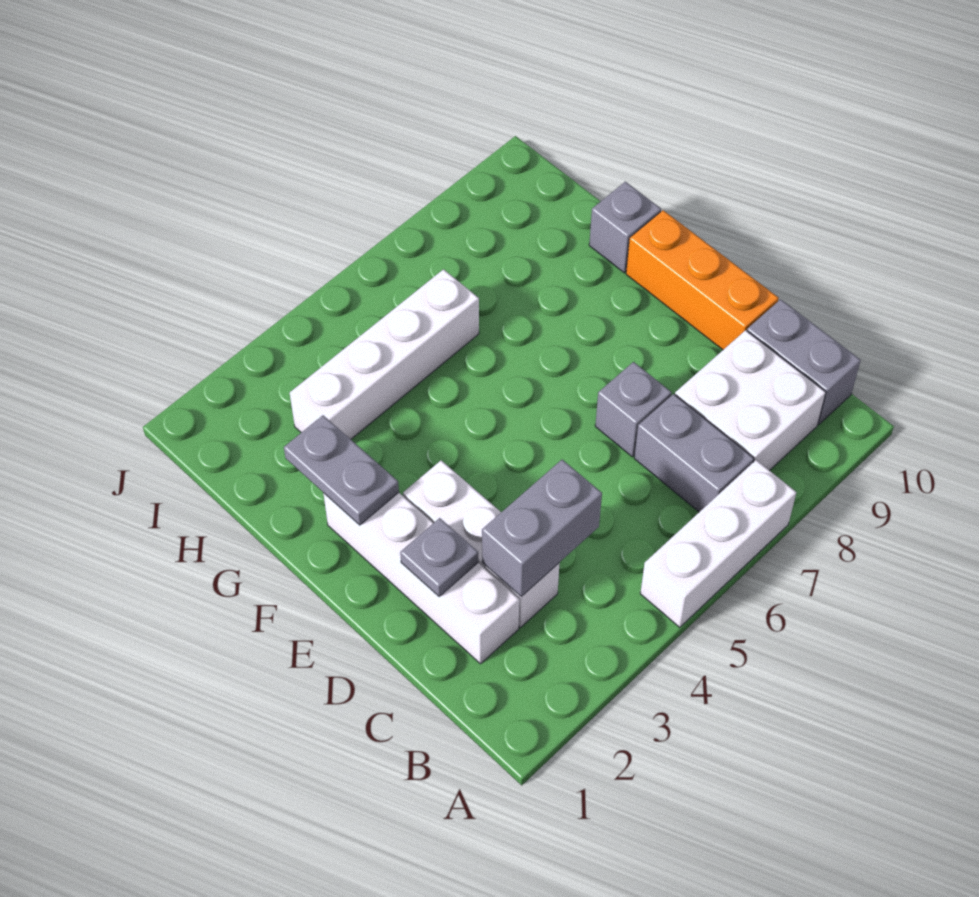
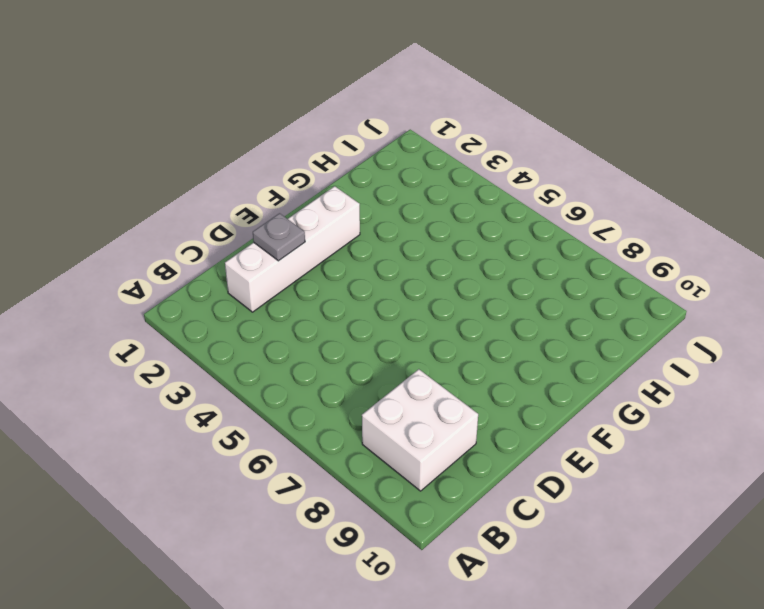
none -> white 1x3 brick [640,460,796,627]
none -> grey 1x2 brick [634,394,754,512]
none -> grey 1x2 brick [747,299,861,425]

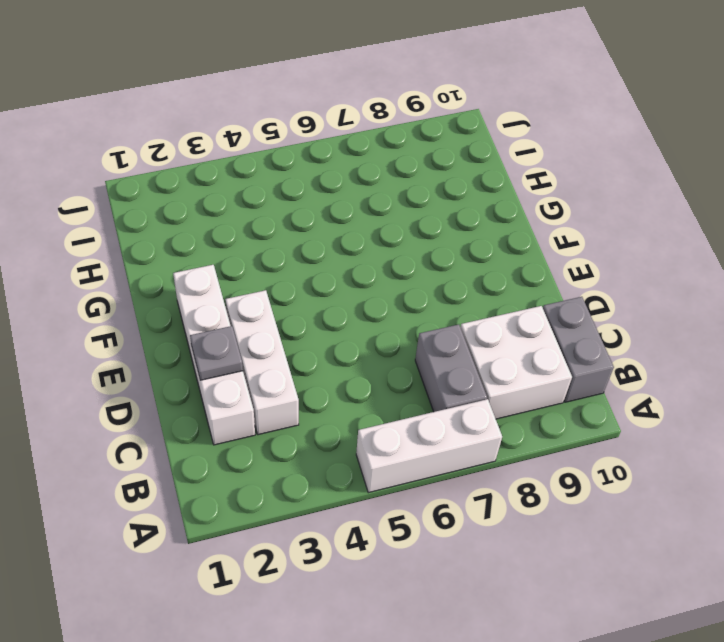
none -> grey 1x1 brick [595,362,672,457]
none -> orange 1x3 brick [626,210,779,350]
none -> grey 1x1 brick [589,182,661,273]

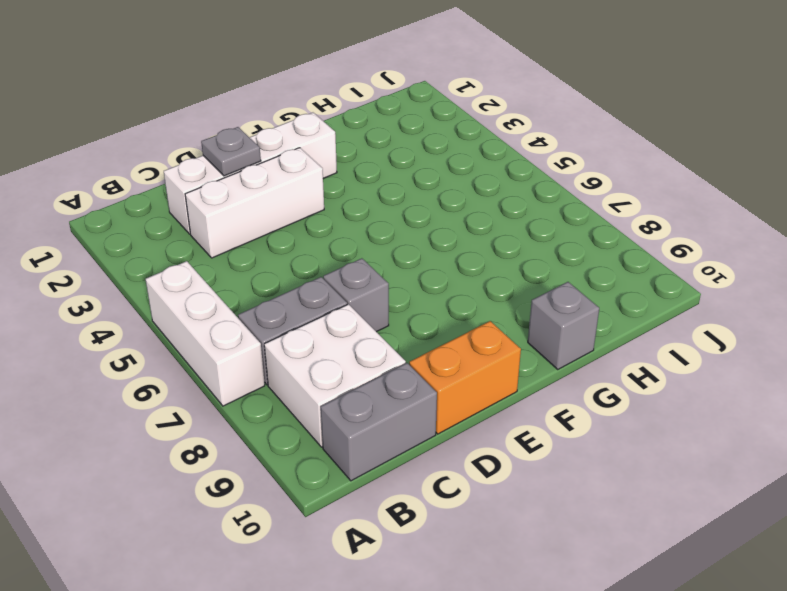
orange 1x2 brick [409,321,521,434] -> orange 1x3 brick [626,210,779,350]
none -> white 1x4 brick [290,269,479,439]
none -> grey 1x2 brick [482,460,602,597]
none -> grey 1x2 plate [284,415,399,525]

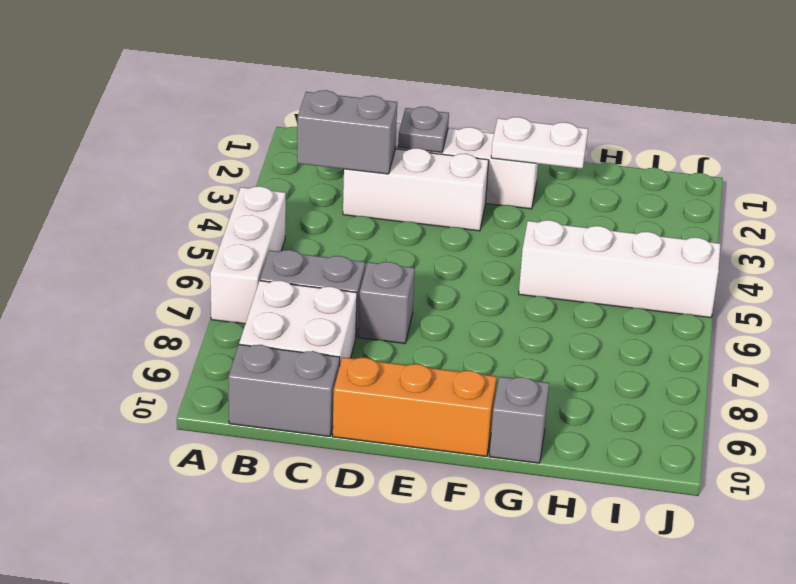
grey 1x2 brick [297,90,397,174] -> grey 1x2 brick turned to [482,460,602,597]
white 1x2 plate [491,117,588,169] -> grey 1x2 plate [284,415,399,525]
white 1x4 brick [519,220,720,318] -> white 1x4 brick turned to [290,269,479,439]

